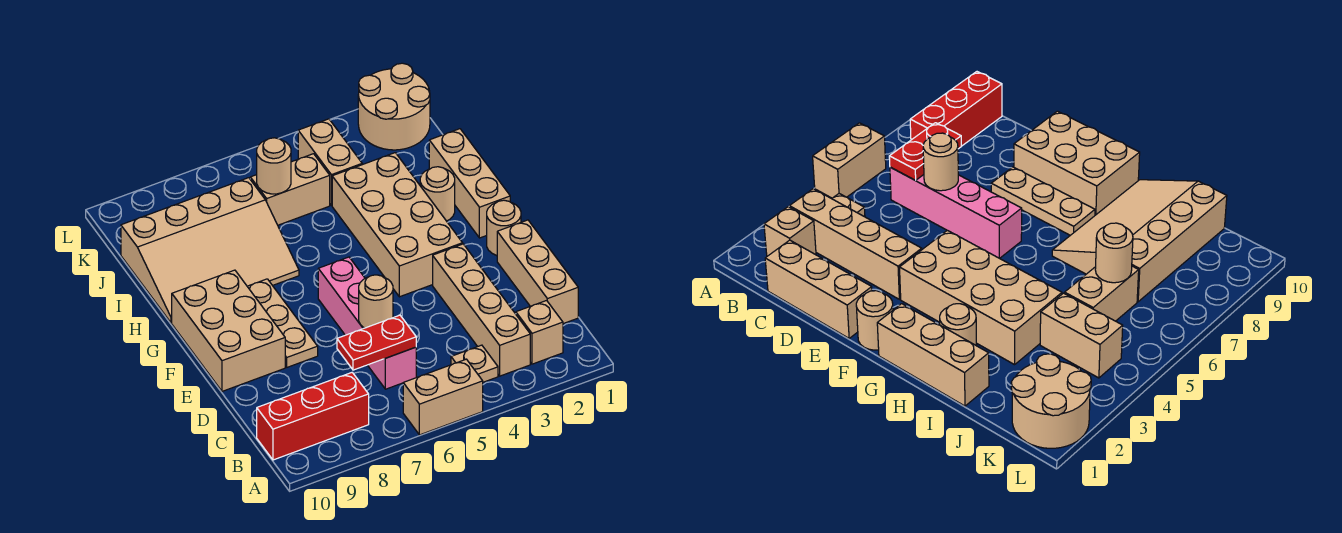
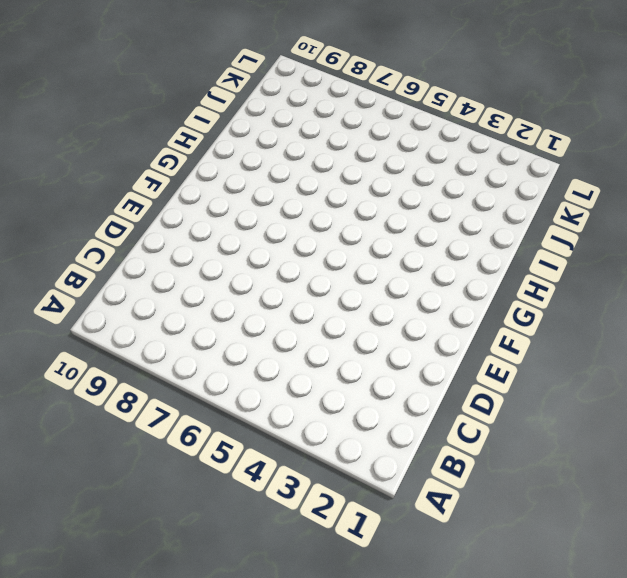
none -> tan 1x2 brick [403,359,483,435]
none -> tan 1x1 brick [516,301,563,364]
none -> tan 1x4 brick [433,244,530,376]

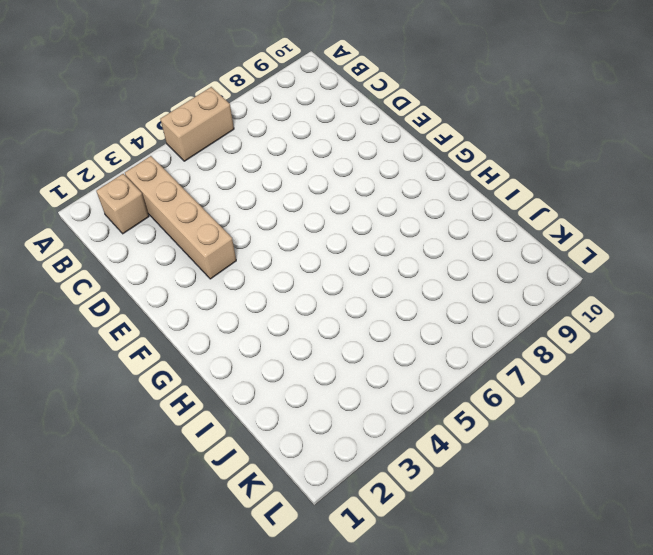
none -> tan 1x1 plate [451,345,498,382]
none -> red 1x3 brick [257,373,369,460]
none -> tan 1x3 brick [497,220,578,324]

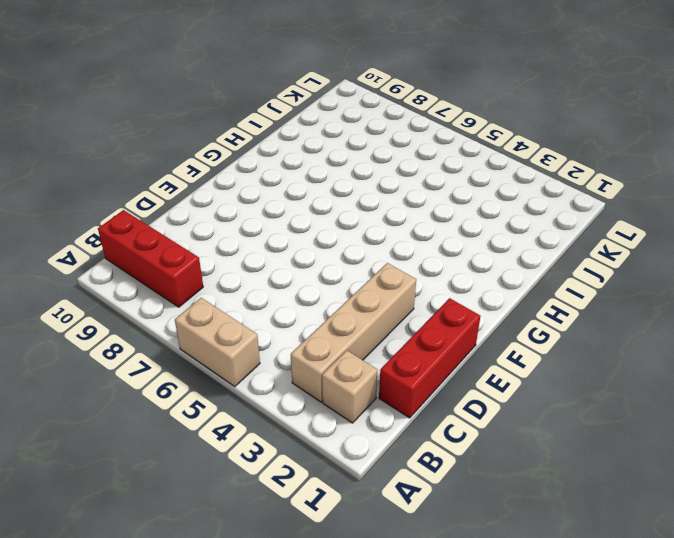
red 1x3 brick [379,298,481,418] -> tan 1x3 brick [497,220,578,324]
none -> tan 1x1 plate [451,345,498,382]
none -> pink 1x4 brick [318,257,416,389]
none -> tan 1x3 plate [247,279,318,367]

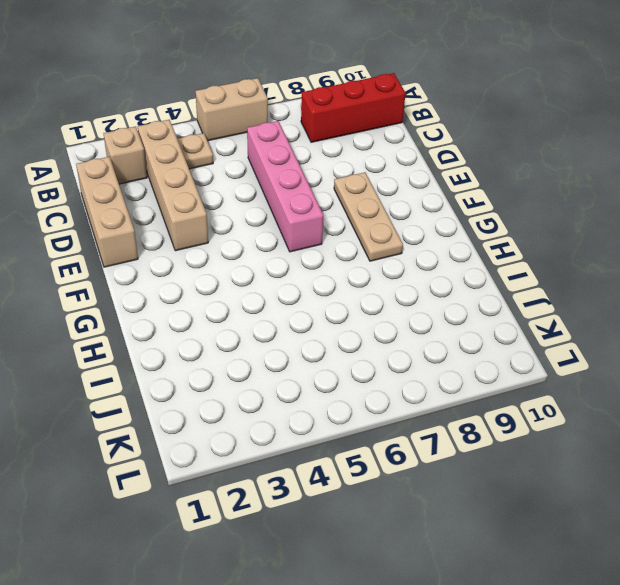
none -> tan 2x3 brick [172,270,285,391]
none -> tan 1x1 round brick [487,200,521,256]
none -> tan 2x4 brick [332,153,463,297]

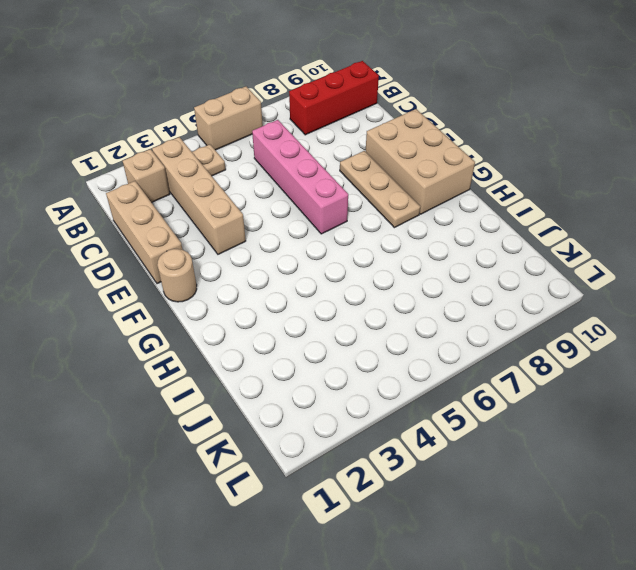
none -> tan 2x4 brick [332,153,463,297]
none -> tan 1x3 brick [429,129,510,238]
none -> tan 1x1 round brick [420,167,455,221]

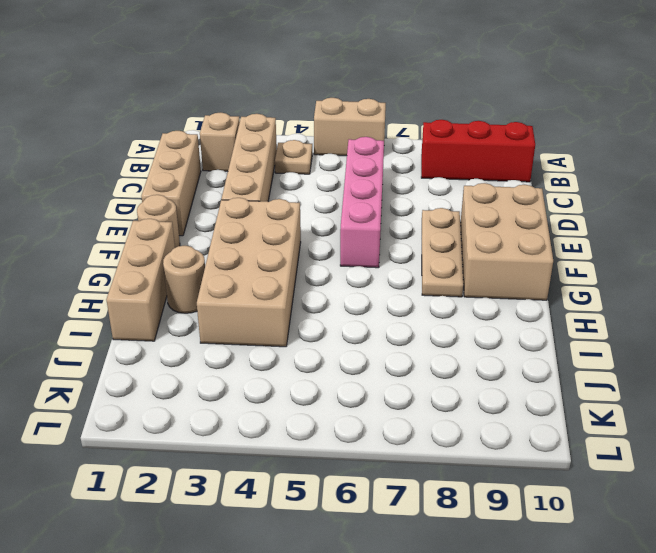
none -> tan 3x4 slope [121,178,299,323]
none -> tan 1x2 brick [298,119,362,205]
none -> tan 1x2 brick [250,154,330,225]

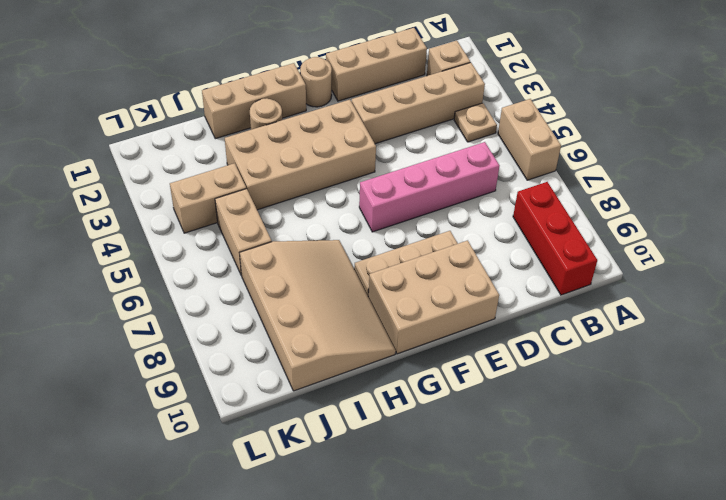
none -> tan 2x2 round brick [358,63,430,150]
none -> red 1x2 plate [337,315,416,370]
none -> tan 1x1 round brick [359,275,393,328]

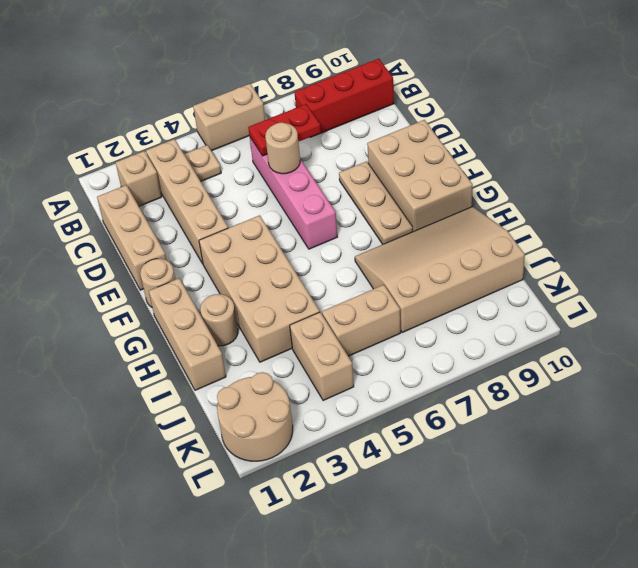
none -> tan 1x1 round brick [257,138,291,194]

